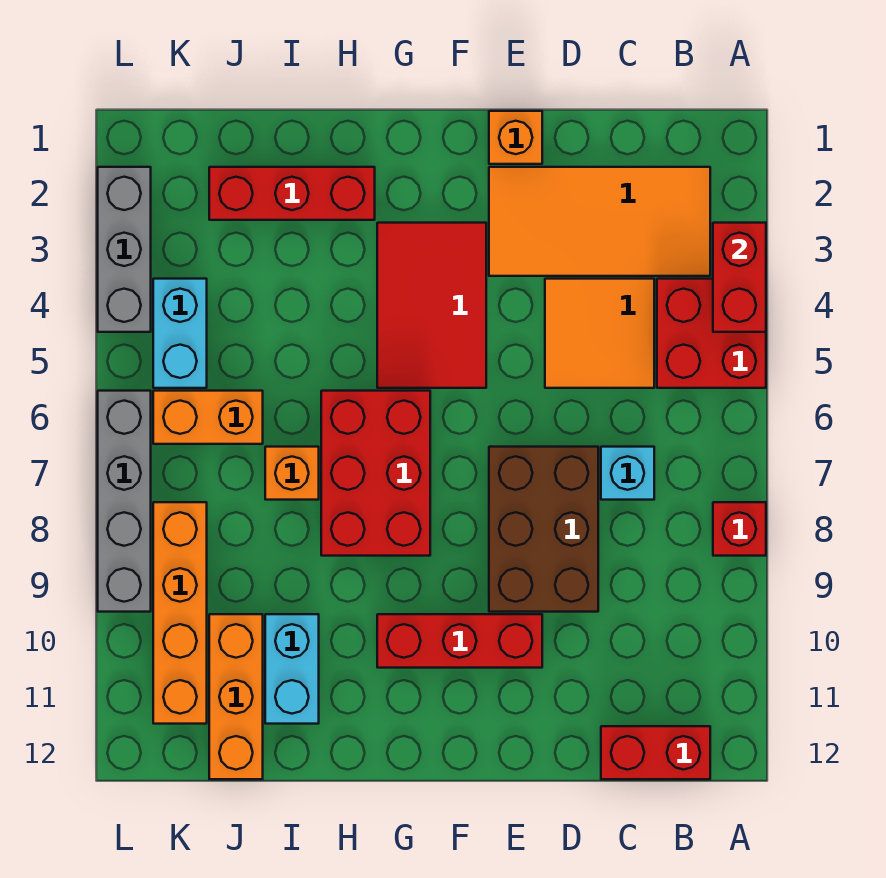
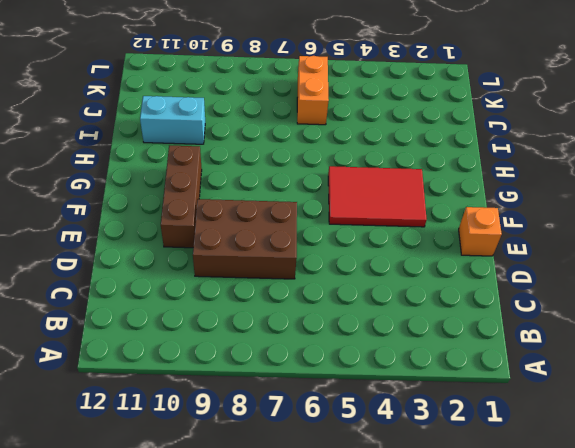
brown 1x3 brick [161,145,202,248] -> red 1x3 brick [377,614,542,668]
none -> red 2x2 brick [657,279,766,388]
none -> red 1x1 brick [713,502,766,556]
none -> orange 2x4 tile [489,167,710,276]

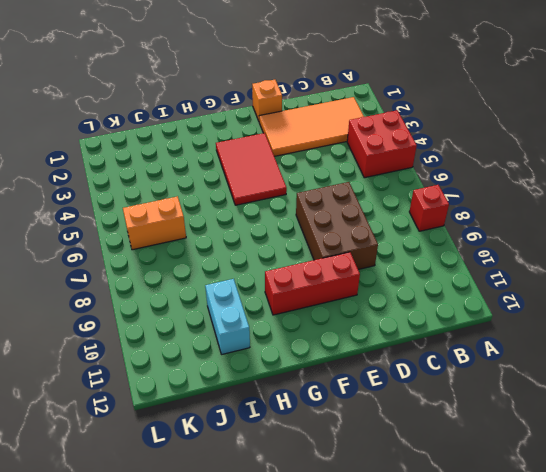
none -> red 1x2 brick [601,726,710,779]
none -> orange 2x2 tile [545,279,654,388]
none -> cyan 1x1 brick [601,447,654,500]

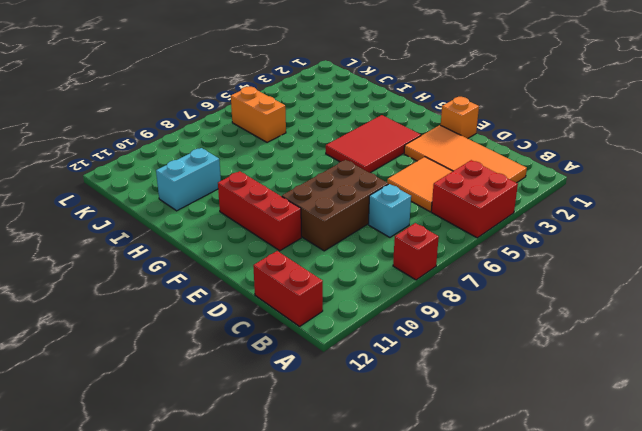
none -> red 2x3 brick [321,391,430,556]
none -> red 1x3 brick [209,167,375,220]
none -> orange 1x1 brick [265,447,319,500]

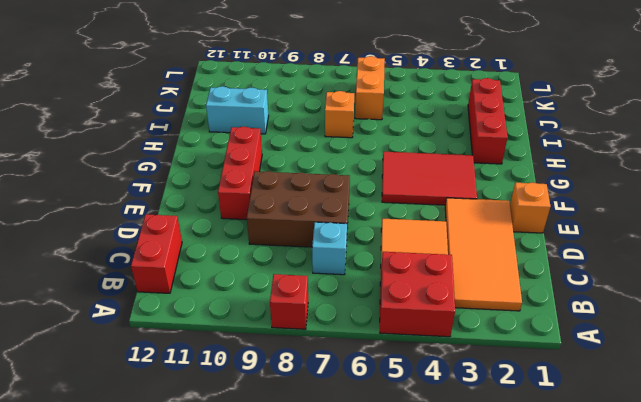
none -> red 2x3 brick [321,391,430,556]
none -> orange 1x3 brick [209,614,263,779]
none -> cyan 1x2 brick [153,279,207,388]

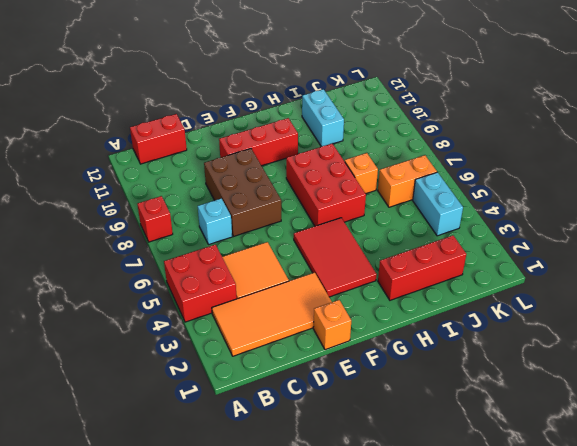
none -> orange 1x3 brick [209,614,263,779]
none -> orange 1x4 brick [153,502,207,724]
none -> grey 1x3 brick [98,167,151,332]

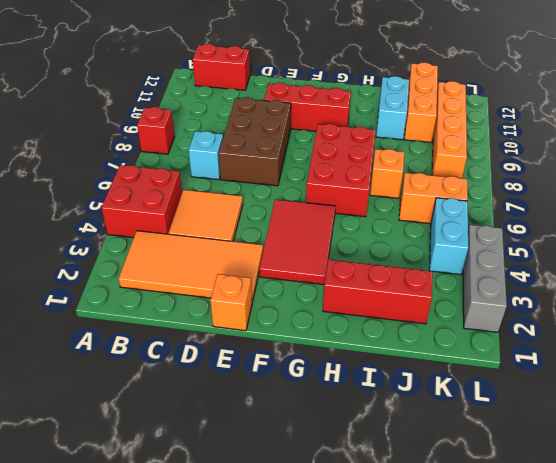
none -> grey 1x4 brick [98,391,151,612]
none -> red 1x2 brick [713,223,766,332]

